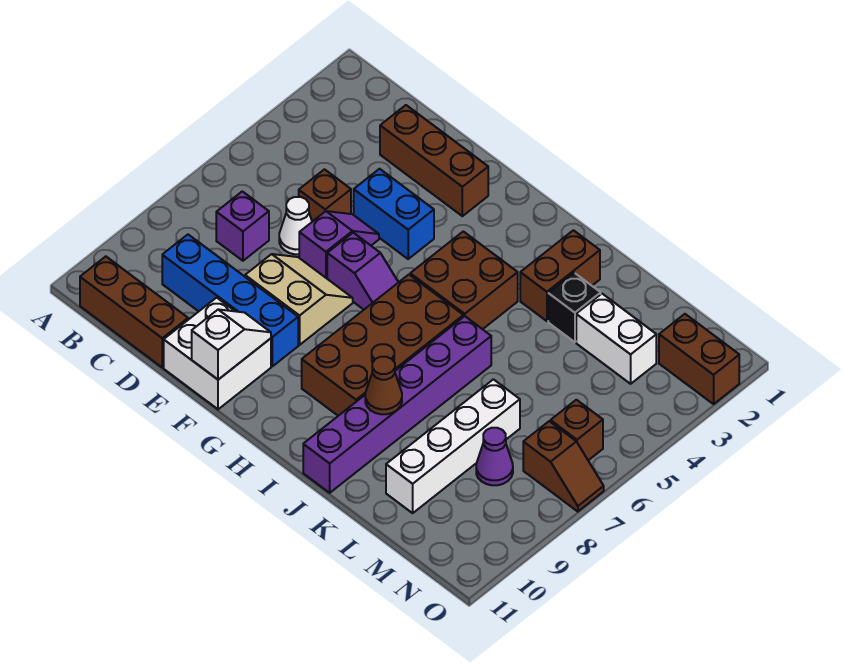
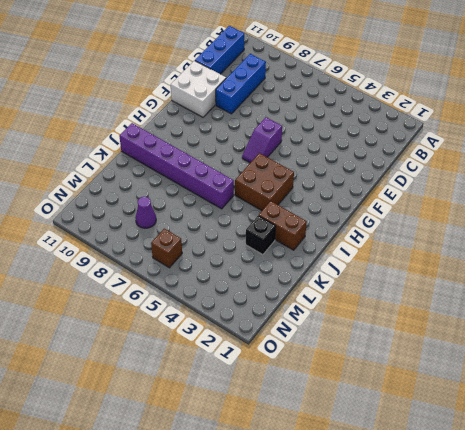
blue 1x3 brick [195,26,244,74] -> brown 1x3 brick [80,256,188,367]
blue 1x3 brick [216,54,266,114] -> blue 1x4 brick [162,235,298,366]
none -> purple 1x1 brick [216,191,269,261]
none -> brown 1x3 brick [380,105,488,216]
none -> brown 1x1 brick [299,169,351,222]

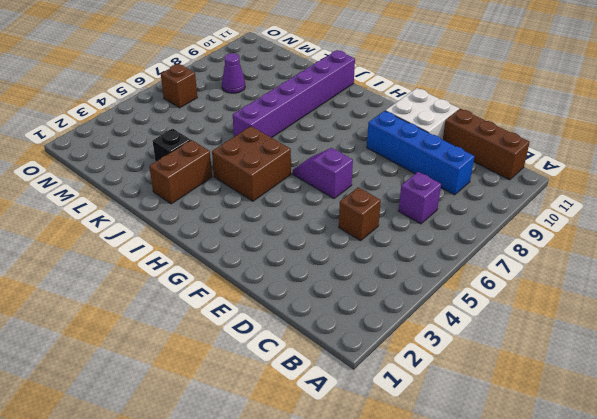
none -> brown 1x3 brick [380,105,488,216]
none -> white 1x1 cone [279,197,312,254]
none -> blue 1x2 brick [354,169,434,259]

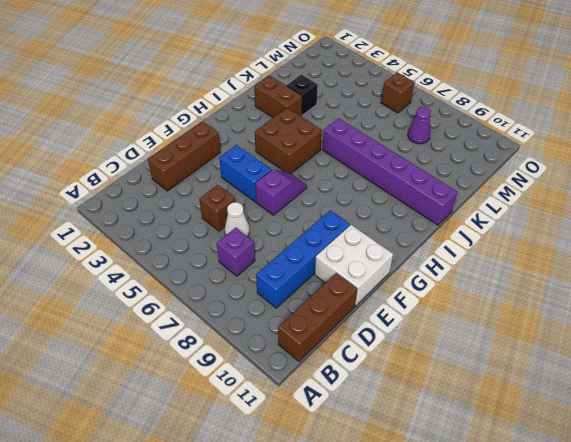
blue 1x2 brick [219,145,271,202] -> blue 1x2 brick turned to [354,169,434,259]
none -> purple 1x2 slope [299,211,379,278]
none -> tan 2x2 slope [245,254,353,345]
none -> brown 2x4 brick [302,275,463,416]

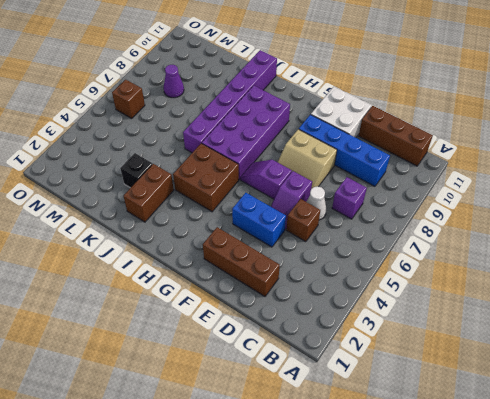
purple 2x4 brick [202,86,290,179] -> brown 2x4 brick [302,275,463,416]
none -> white 1x2 brick [576,294,656,384]
none -> white 1x4 brick [386,379,520,513]
none -> brown 1x2 brick [659,314,739,404]

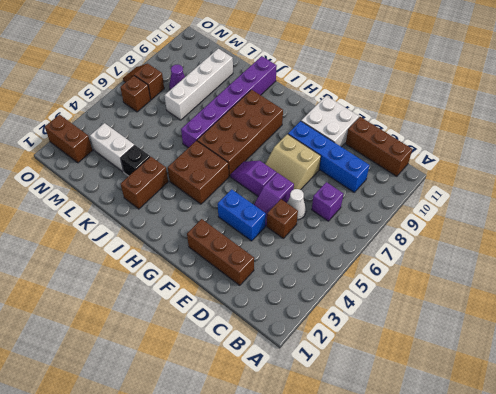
none -> white 1x2 slope [192,309,271,380]
none -> brown 1x1 cone [365,357,402,414]

